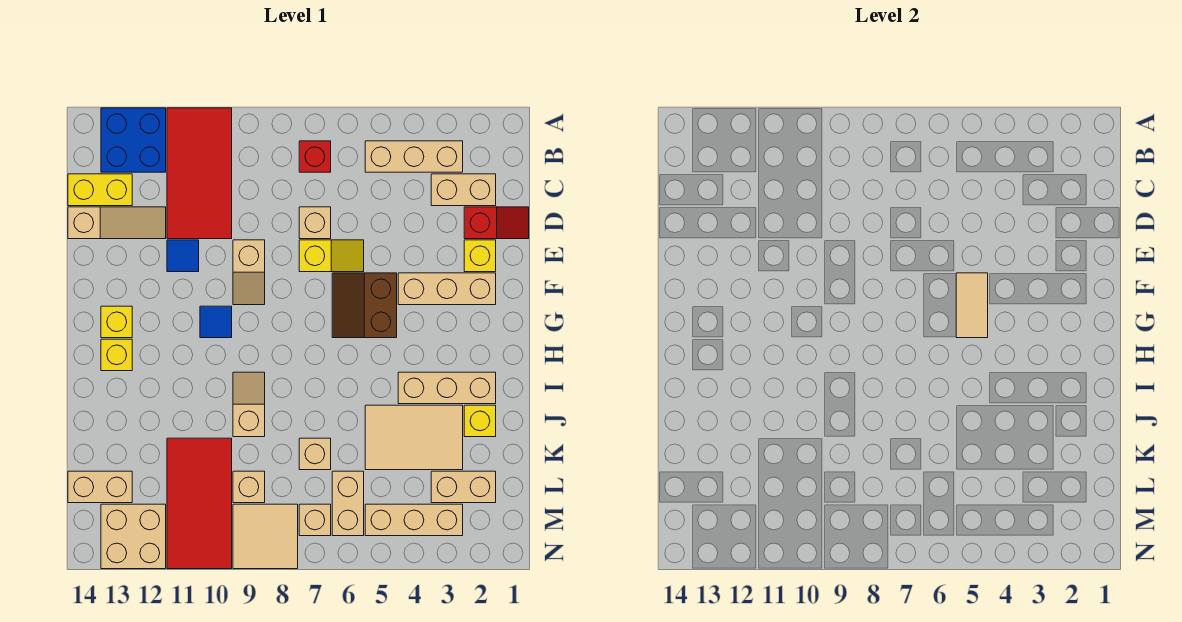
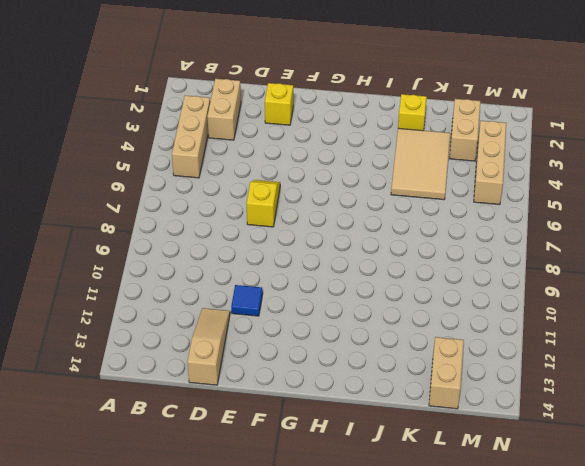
none -> red 2x4 tile [167,108,232,239]
none -> blue 2x2 brick [101,108,166,172]
none -> red 1x1 brick [299,141,331,172]
none -> yellow 1x2 brick [68,174,132,206]

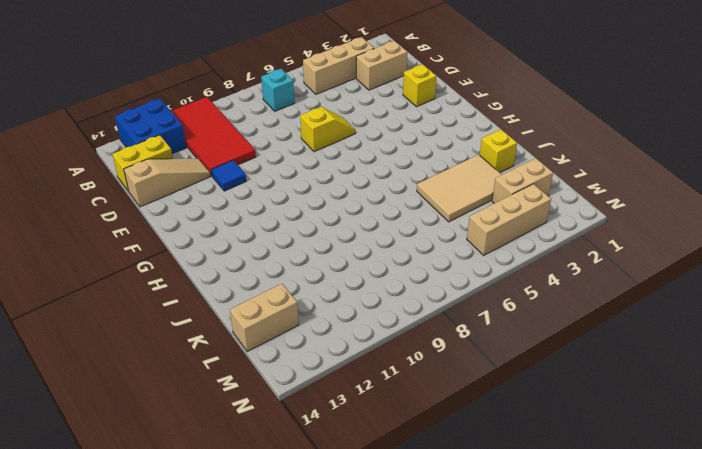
cyan 1x1 brick [261,69,295,111] -> red 1x1 brick [299,141,331,172]
none -> red 1x2 slope [464,207,529,239]
none -> tan 1x1 brick [299,207,331,239]
none -> tan 1x2 slope [233,240,265,305]
none -> tan 1x3 brick [398,273,496,305]

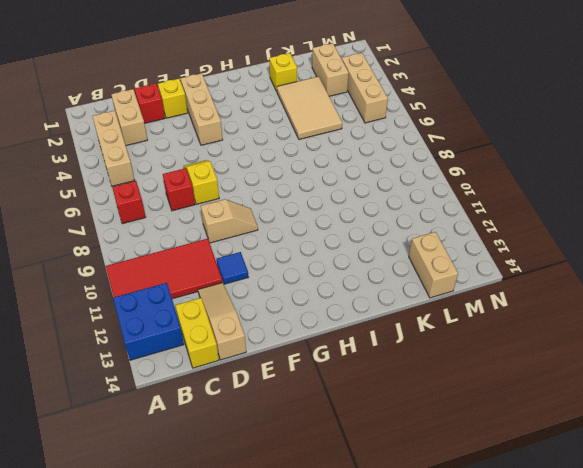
red 1x1 brick [163,168,195,211] -> tan 1x1 brick [299,207,331,239]
none -> brown 2x2 slope [332,273,397,338]
none -> blue 1x1 tile [200,306,232,338]
none -> yellow 1x1 brick [101,306,132,338]
none -> yellow 1x1 brick [101,339,132,371]

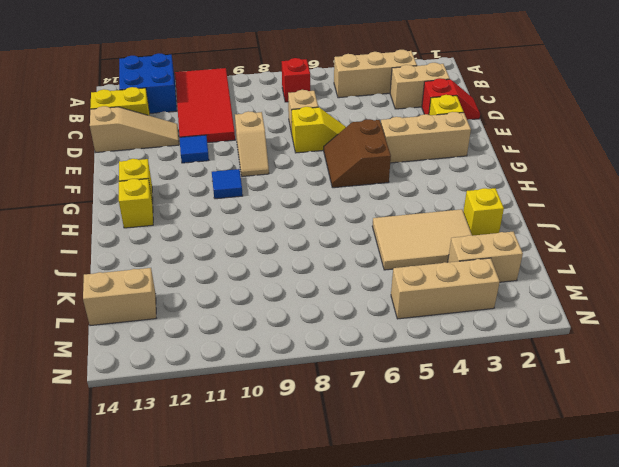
none -> tan 1x3 brick [398,372,496,404]
none -> tan 1x2 slope [233,372,265,437]
none -> tan 1x1 brick [299,438,331,470]
none -> red 2x4 tile [167,438,232,569]

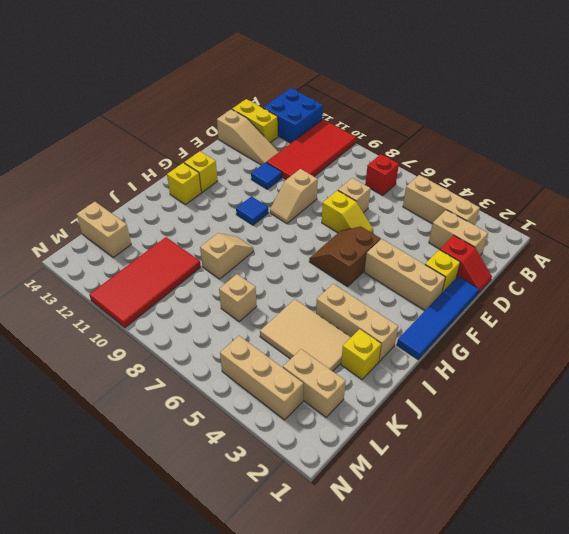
blue 1x4 tile [397,277,479,359] -> none
none -> tan 1x2 brick [332,471,364,536]
none -> tan 1x1 brick [233,471,265,503]
none -> tan 1x1 brick [299,504,331,536]
none -> tan 2x2 tile [233,504,298,569]

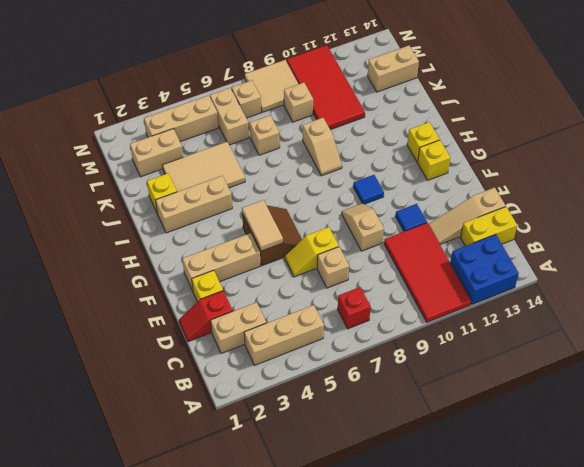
none -> tan 2x2 brick [101,504,166,569]

